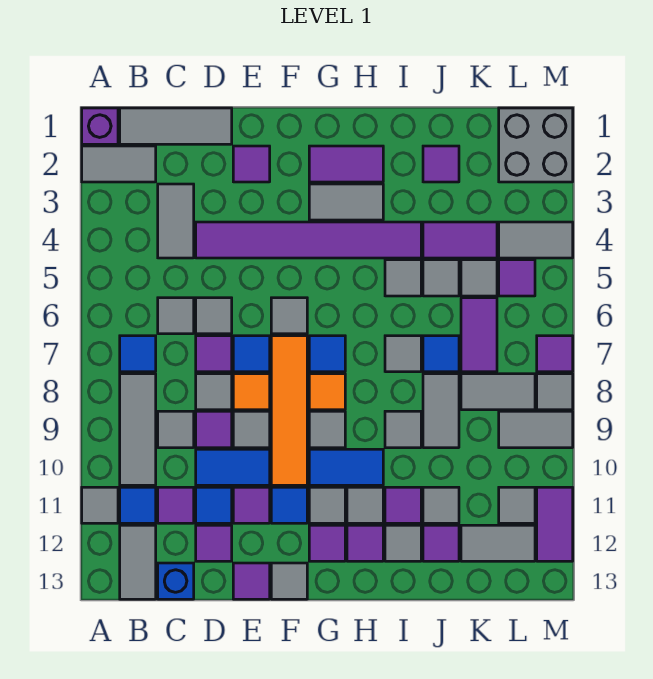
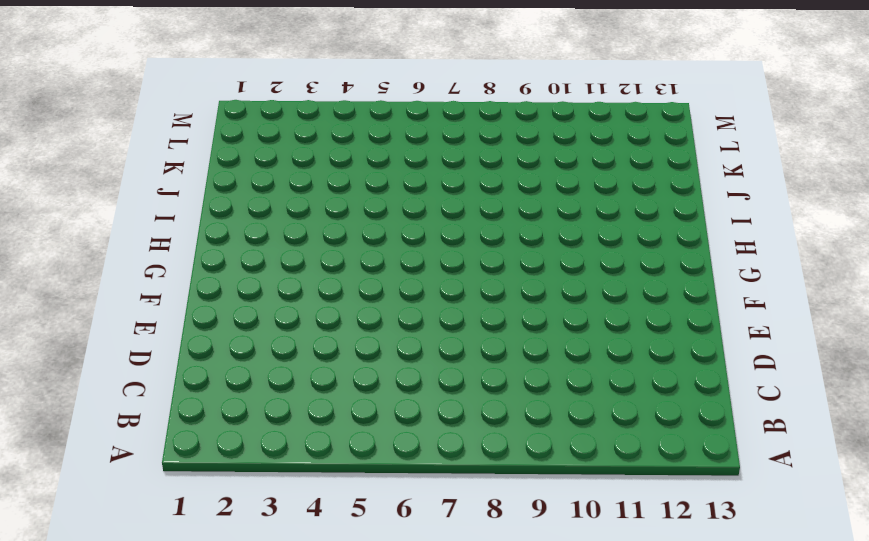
none -> purple 1x1 brick [82,108,118,144]
none -> grey 1x2 tile [82,146,156,182]
none -> grey 1x1 tile [82,487,118,523]
none -> grey 1x3 tile [120,108,232,144]

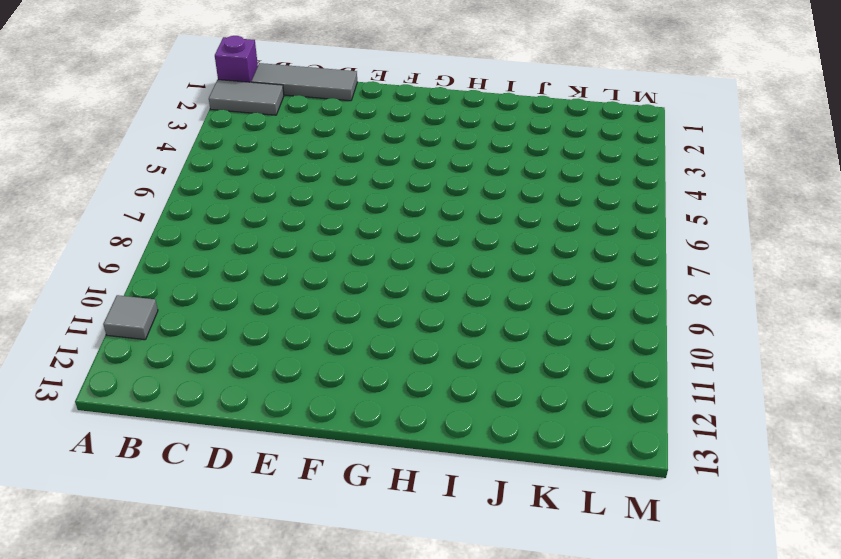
none -> blue 1x1 tile [120,336,156,372]
none -> grey 1x3 tile [120,374,156,485]
none -> blue 1x1 tile [120,487,156,523]
none -> grey 1x2 tile [120,525,156,599]

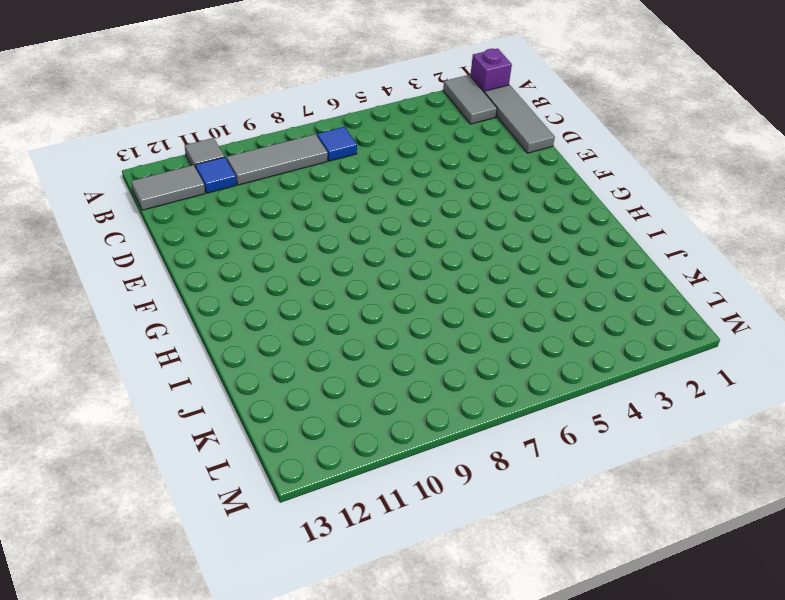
none -> grey 1x2 tile [158,184,194,258]
none -> grey 1x1 tile [158,298,194,334]
none -> grey 1x1 tile [158,411,194,448]
none -> purple 1x1 tile [158,487,194,523]

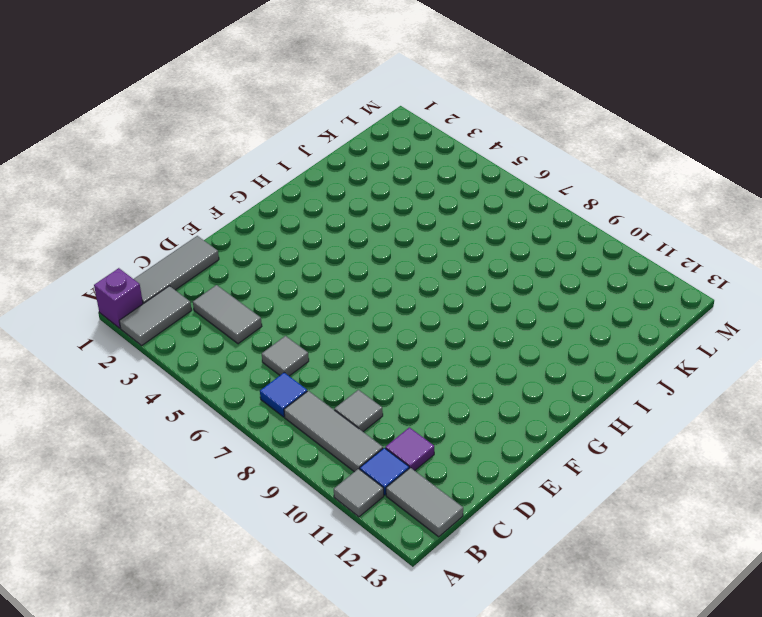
none -> blue 1x1 brick [158,563,194,599]
none -> purple 1x6 tile [196,222,421,258]
none -> grey 1x1 tile [196,298,232,334]
none -> purple 1x1 tile [196,336,232,372]

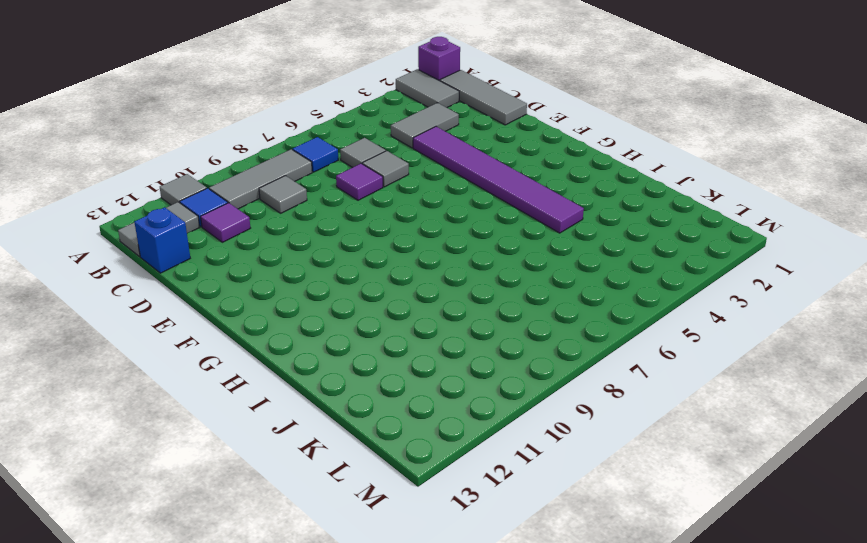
none -> grey 1x1 tile [196,374,232,410]
none -> purple 1x1 tile [196,411,232,448]
none -> blue 1x2 tile [196,449,270,485]
none -> blue 1x1 tile [196,487,232,523]

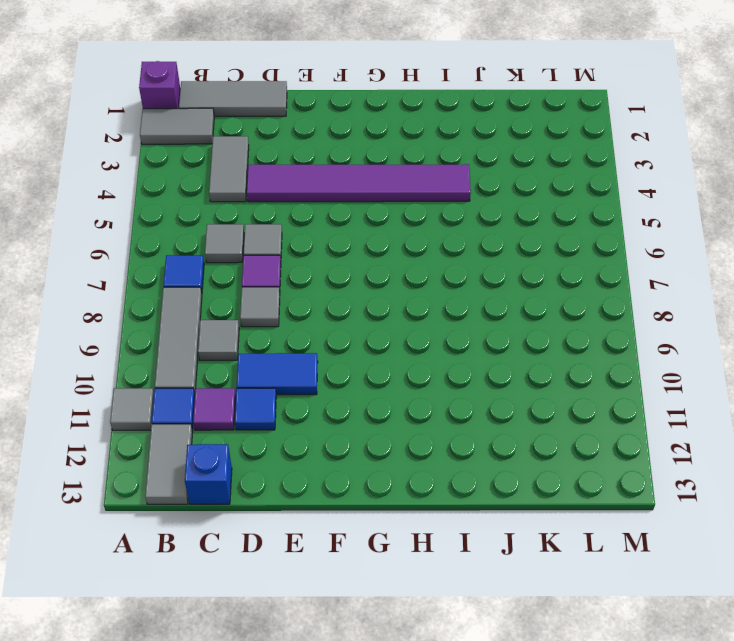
none -> purple 1x1 tile [196,411,232,448]
none -> purple 1x1 tile [196,525,232,561]
none -> purple 1x1 tile [233,146,270,182]
none -> blue 1x1 tile [233,336,270,372]

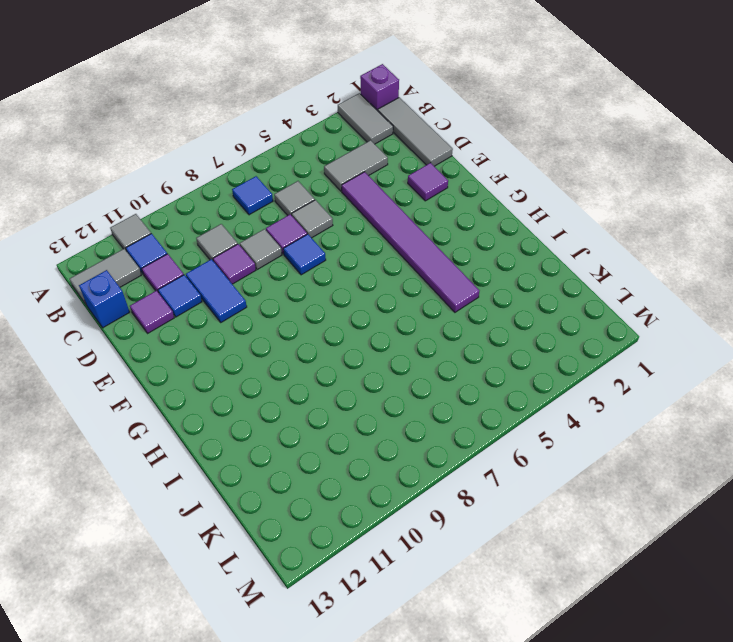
none -> grey 1x3 tile [120,374,156,485]
none -> orange 1x1 tile [233,374,270,410]
none -> grey 1x1 tile [233,411,270,448]
none -> purple 1x1 tile [233,487,270,523]

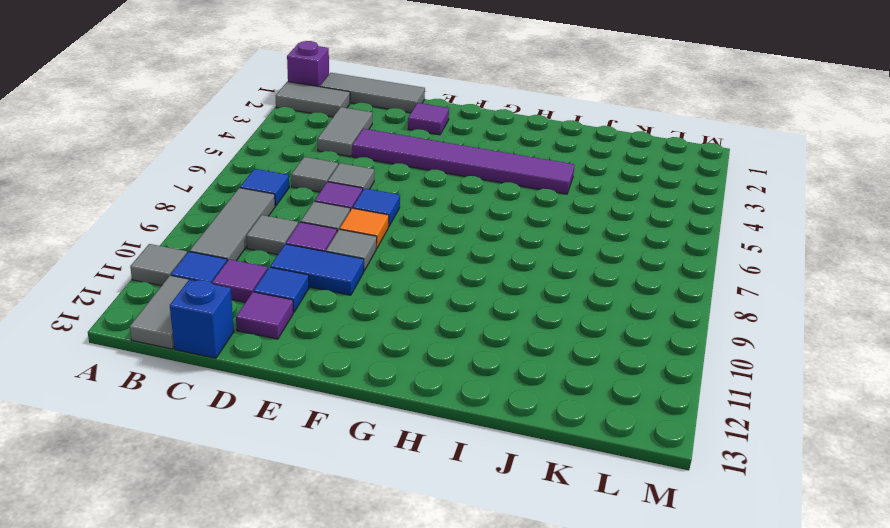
none -> purple 1x1 tile [233,487,270,523]
none -> purple 1x1 tile [233,563,270,599]
none -> grey 1x1 tile [271,298,307,334]
none -> orange 1x4 tile [271,336,307,485]

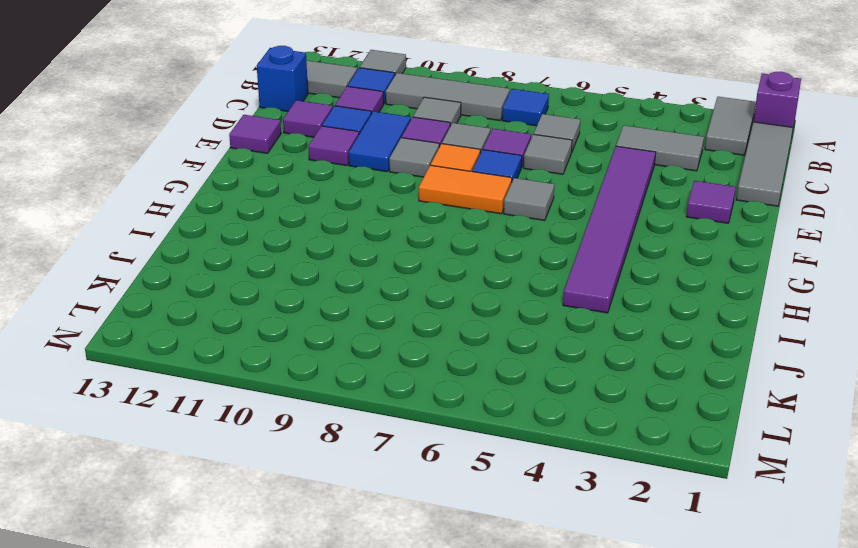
orange 1x2 tile [419,165,512,214] -> orange 1x4 tile [271,336,307,485]
none -> blue 1x1 tile [271,487,307,523]
none -> grey 1x1 tile [271,563,307,599]
none -> purple 1x2 tile [309,146,383,182]
none -> grey 1x2 tile [309,184,383,220]

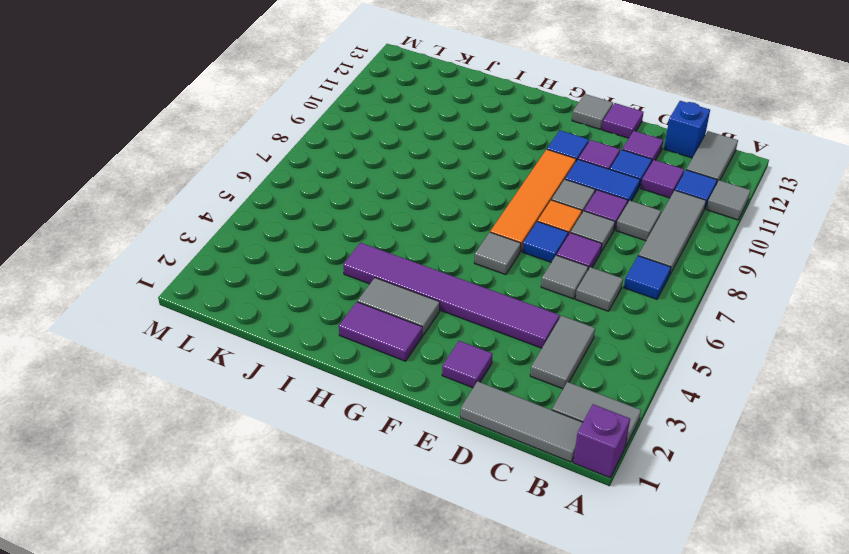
none -> blue 1x1 tile [309,336,345,372]
none -> orange 1x1 tile [309,374,345,410]
none -> grey 1x1 tile [309,411,345,448]
none -> blue 1x2 tile [309,449,383,485]

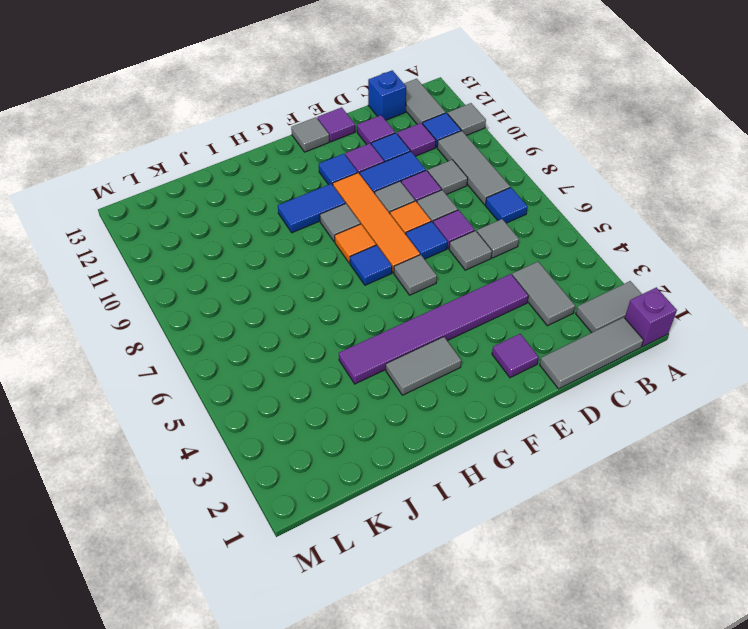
none -> purple 1x2 tile [309,146,383,182]
none -> grey 1x1 tile [309,487,345,523]
none -> purple 1x1 tile [309,525,345,561]
none -> grey 1x1 tile [347,487,383,523]

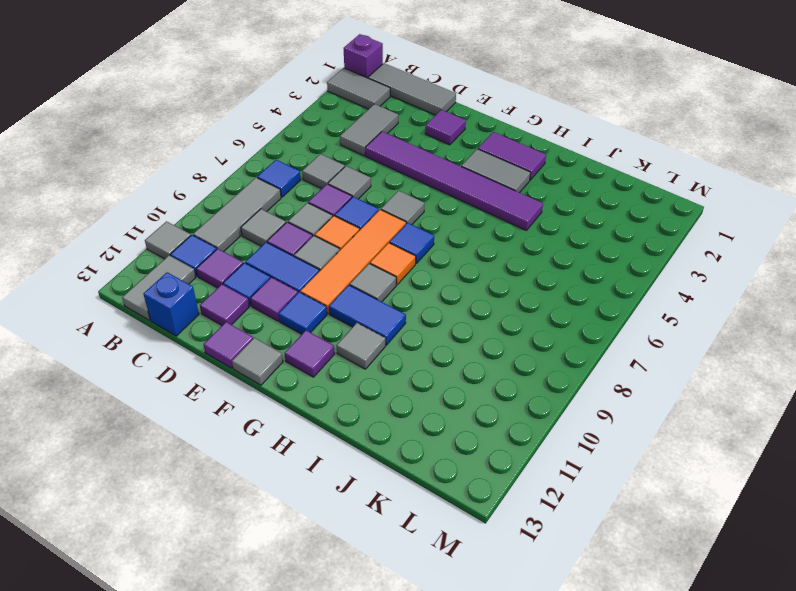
none -> grey 1x1 tile [309,487,345,523]
none -> purple 1x1 tile [347,525,383,561]
none -> grey 1x1 tile [385,260,421,296]
none -> grey 1x1 tile [385,336,421,372]

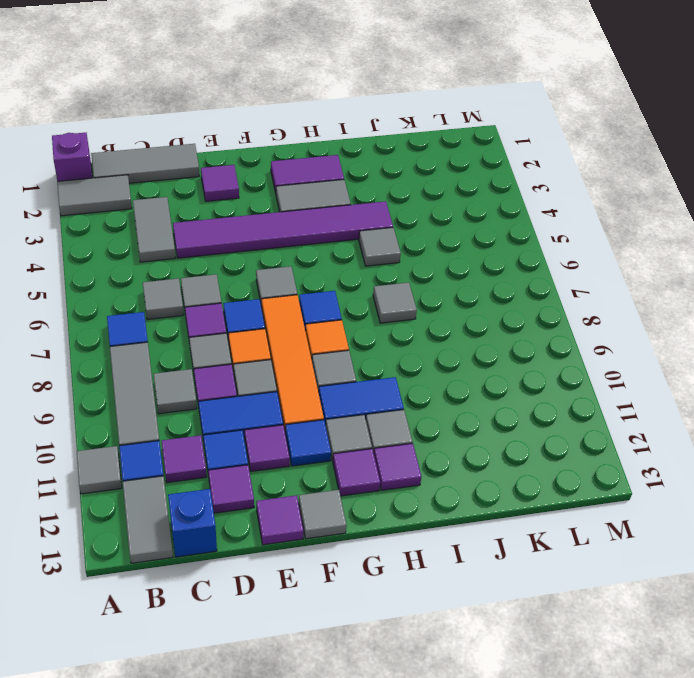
none -> grey 1x1 tile [385,411,421,448]
none -> purple 1x1 tile [385,487,421,523]
none -> grey 1x1 tile [385,525,421,561]
none -> purple 1x1 tile [423,146,459,182]

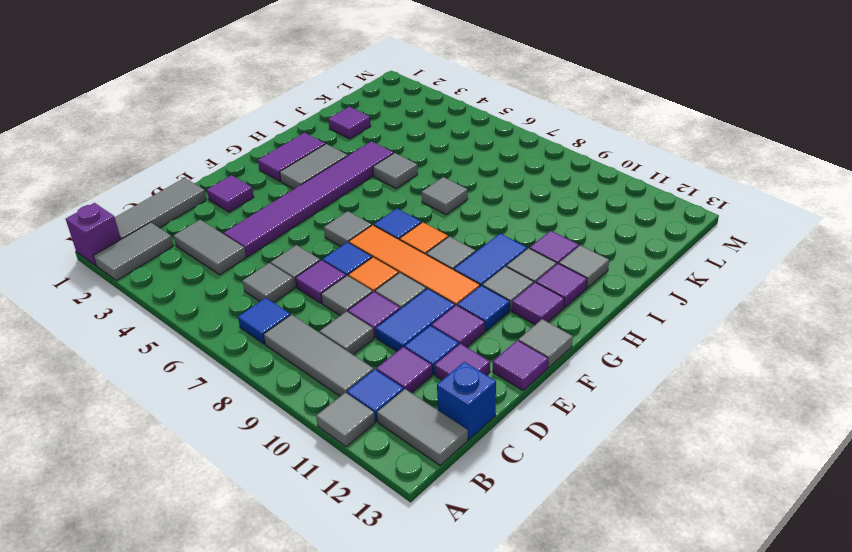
none -> grey 1x1 tile [385,411,421,448]
none -> purple 1x2 tile [423,222,497,258]
none -> grey 1x1 tile [423,260,459,296]
none -> blue 1x1 tile [423,336,459,372]

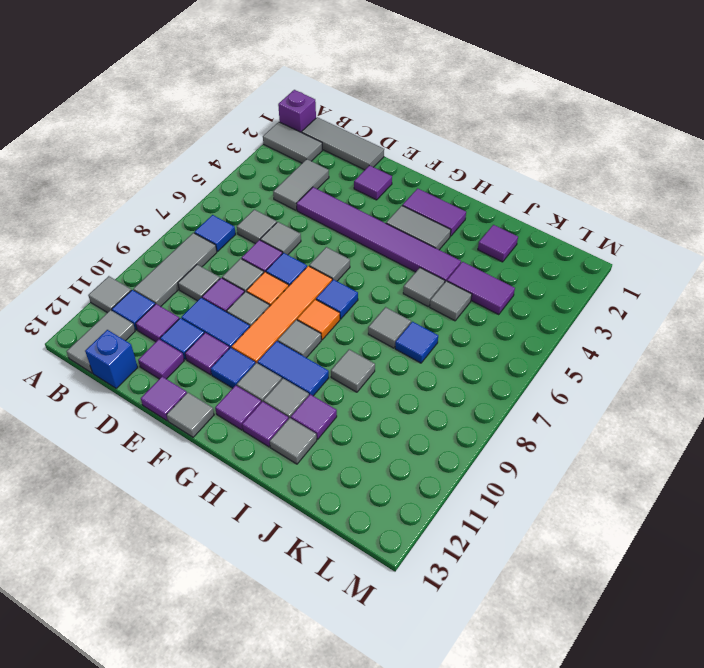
none -> grey 1x2 tile [423,374,459,448]
none -> grey 1x1 tile [423,487,459,523]
none -> purple 1x1 tile [423,525,459,561]
none -> grey 1x1 tile [461,260,497,296]

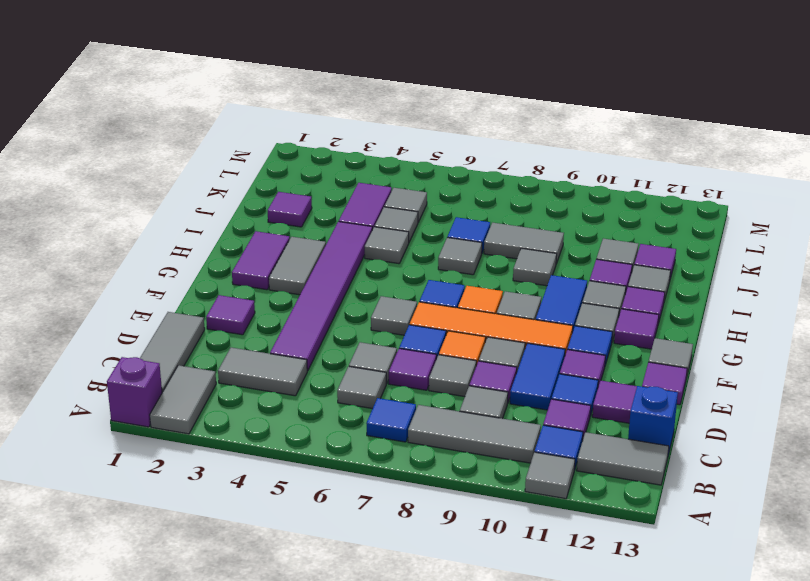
none -> purple 1x2 tile [461,298,497,372]
none -> grey 1x2 tile [461,374,535,410]
none -> grey 1x2 tile [461,525,535,561]
none -> grey 2x2 brick [499,108,573,182]

